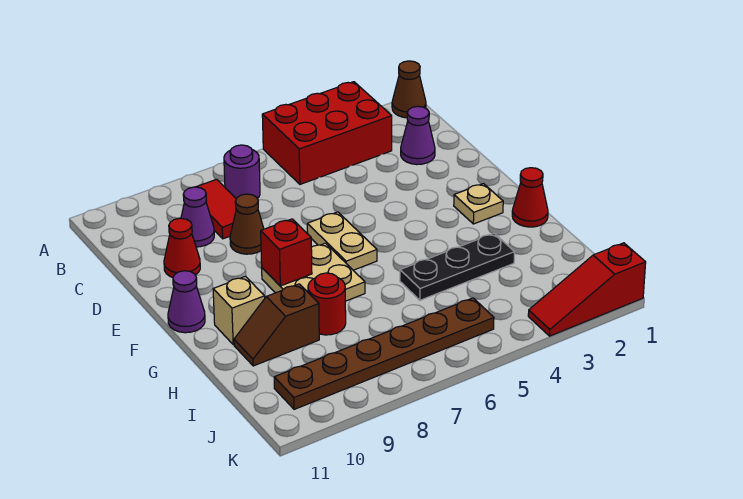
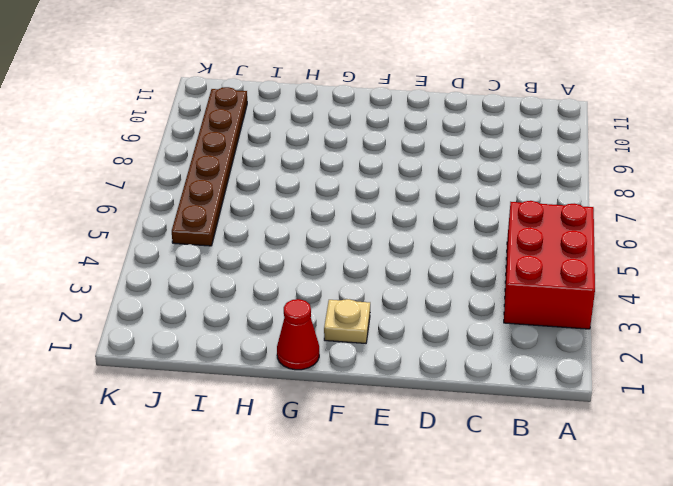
none -> brown 1x1 cone [392,61,426,118]
none -> purple 1x1 round brick [224,145,260,199]
none -> red 1x2 tile [196,179,236,239]

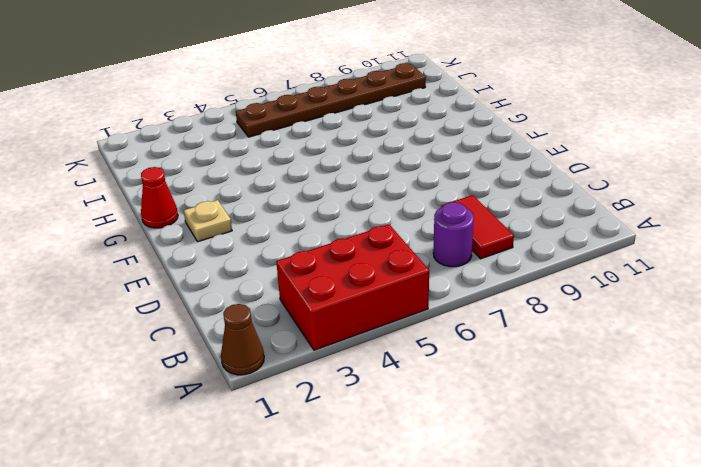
none -> purple 1x1 cone [401,106,435,164]
none -> purple 1x1 cone [181,187,214,247]
none -> brown 1x1 cone [230,194,264,254]

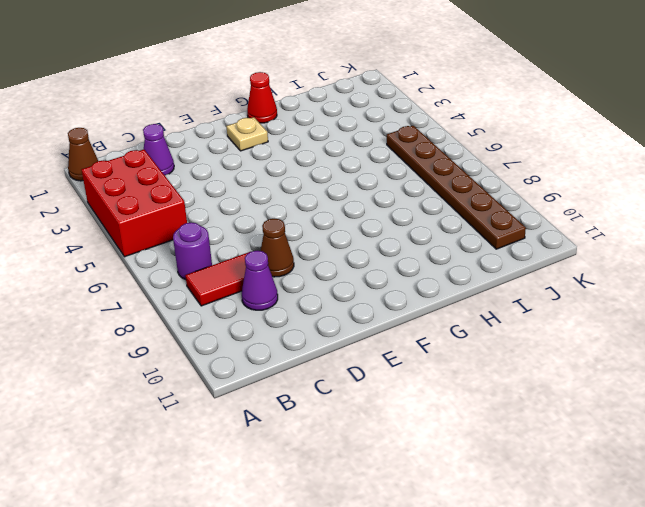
none -> red 1x1 cone [164,218,200,277]
none -> tan 1x2 plate [307,212,377,270]
none -> tan 2x2 plate [262,243,365,301]

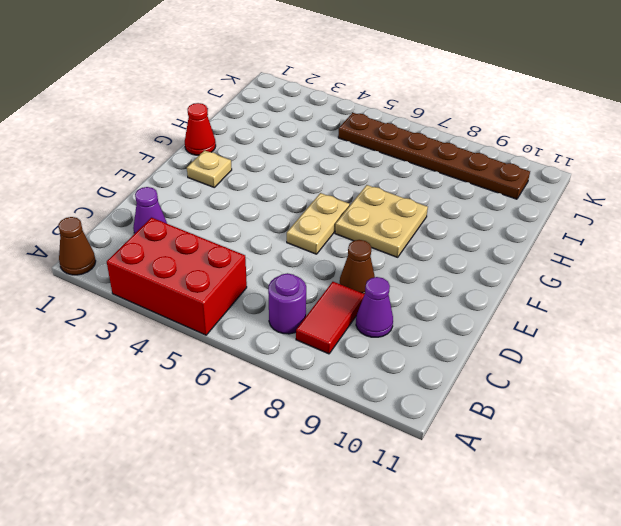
none -> red 1x1 cone [164,218,200,277]
none -> purple 1x1 cone [168,271,205,333]
none -> tan 1x1 brick [213,276,265,345]

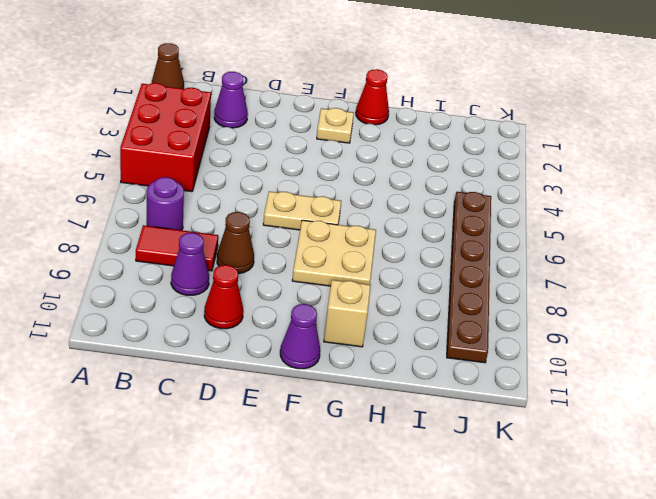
none -> black 1x3 plate [400,233,514,300]
none -> red 1x1 round brick [308,273,346,335]
none -> brown 1x2 slope [234,284,319,366]

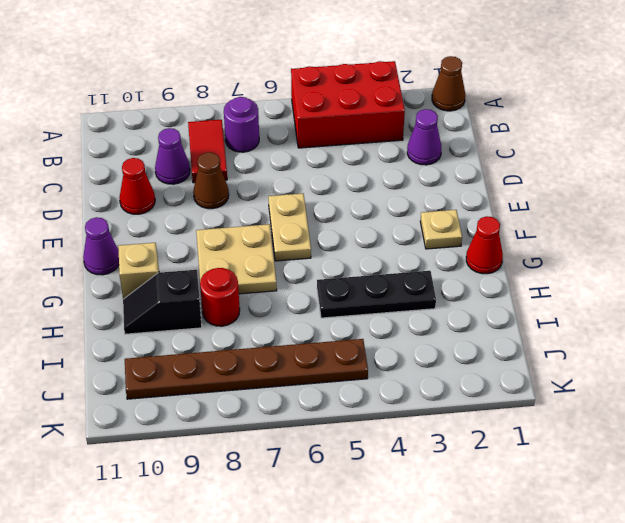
black 1x2 slope [123,270,202,334] -> brown 1x2 slope [234,284,319,366]
none -> red 1x3 slope [528,243,646,336]
none -> red 1x1 brick [261,219,312,286]

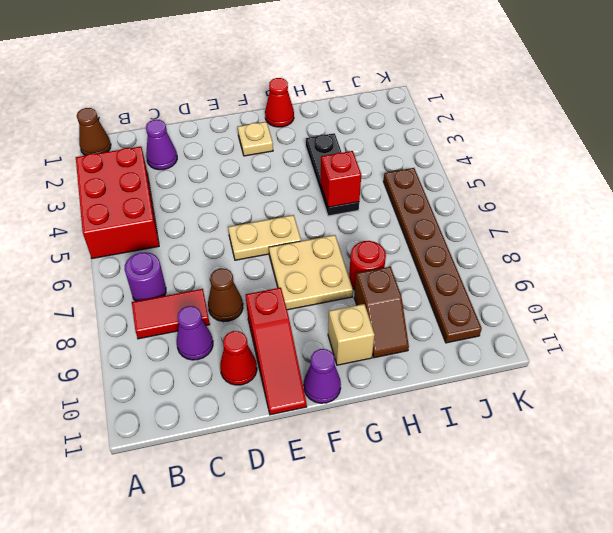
red 1x3 slope [246,288,307,415] -> red 1x3 slope moved to [528,243,646,336]
red 1x1 brick [321,151,361,207] -> red 1x1 brick moved to [261,219,312,286]

